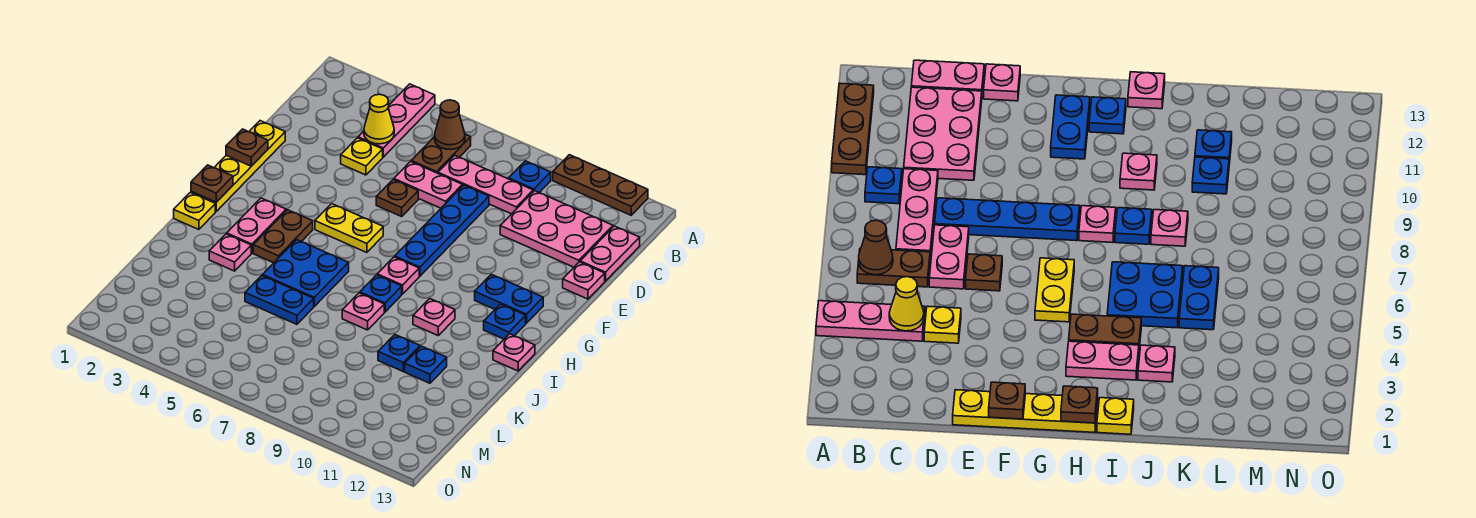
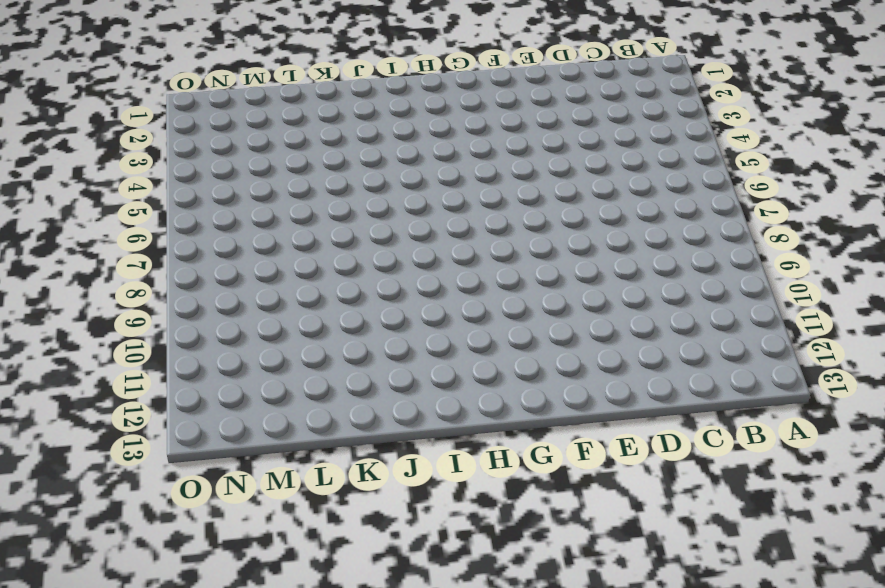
none -> pink 1x3 plate [358,84,435,157]
none -> brown 1x3 plate [553,155,648,215]
none -> brown 1x2 plate [411,134,471,173]
none -> blue 1x1 plate [509,161,551,193]

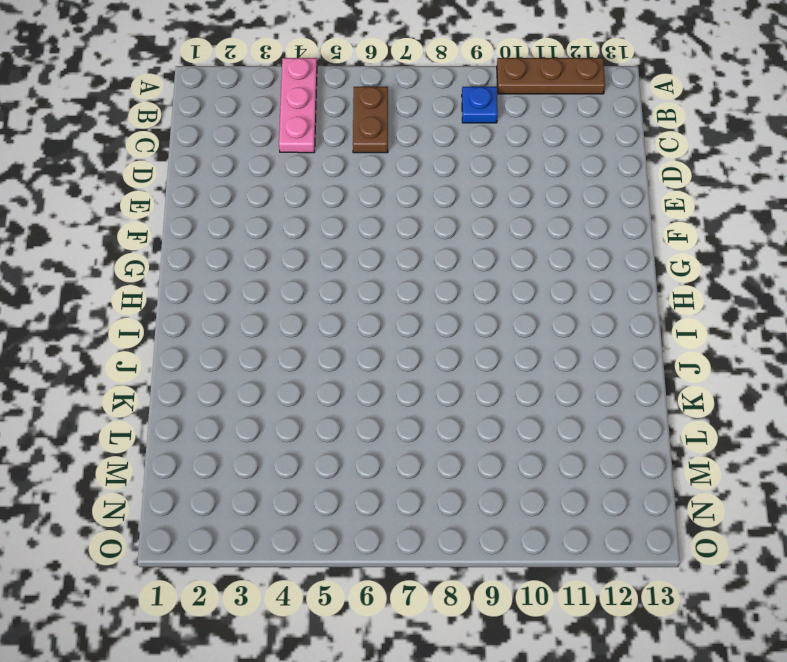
none -> pink 1x3 plate [438,155,533,214]
none -> pink 2x3 plate [500,191,613,267]
none -> pink 1x2 plate [580,226,640,281]
none -> yellow 1x1 plate [341,138,383,175]

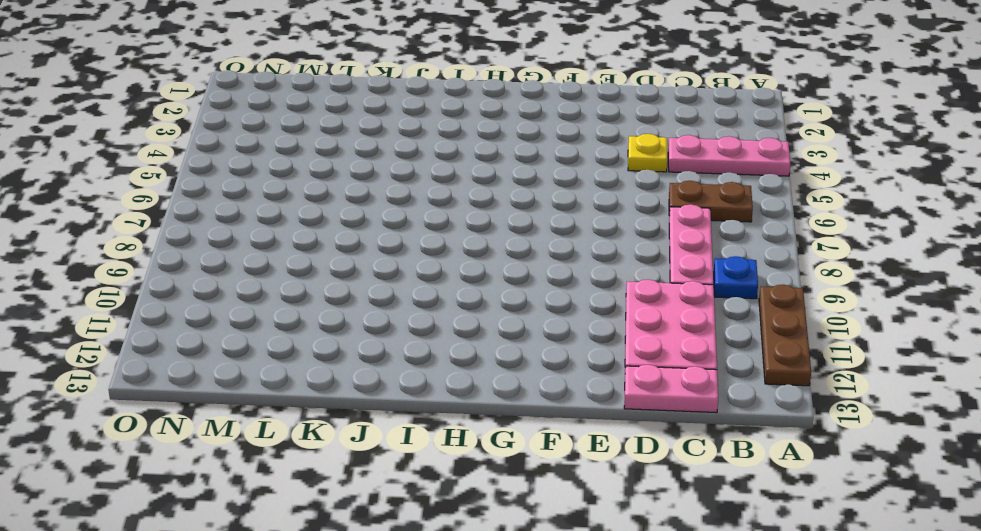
none -> pink 1x2 plate [394,162,462,208]
none -> blue 1x4 plate [395,185,489,276]
none -> yellow 1x4 plate [191,121,285,211]
none -> brown 1x1 plate [376,180,418,217]

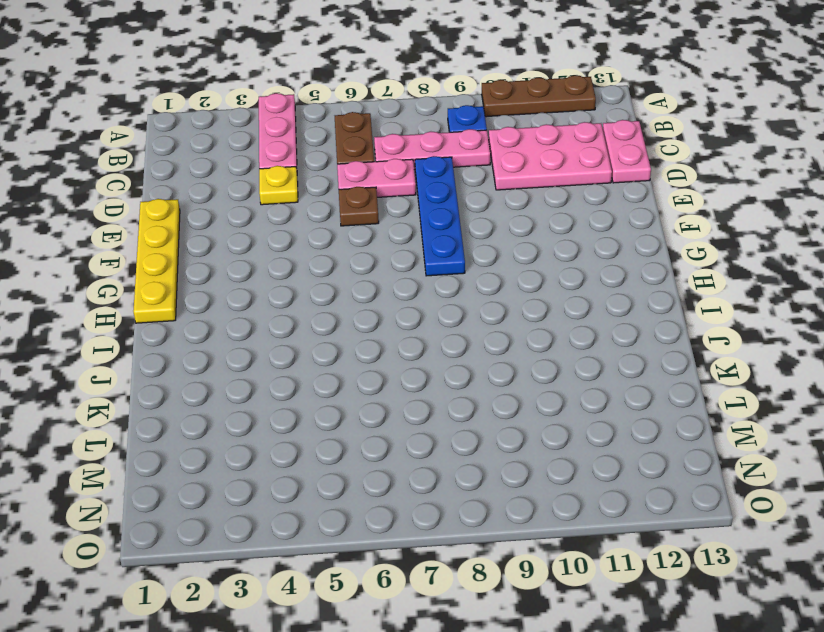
none -> pink 1x1 plate [563,262,605,299]
none -> yellow 1x2 plate [315,204,383,253]
none -> blue 1x2 plate [475,274,543,323]
none -> pink 1x2 plate [227,198,286,253]

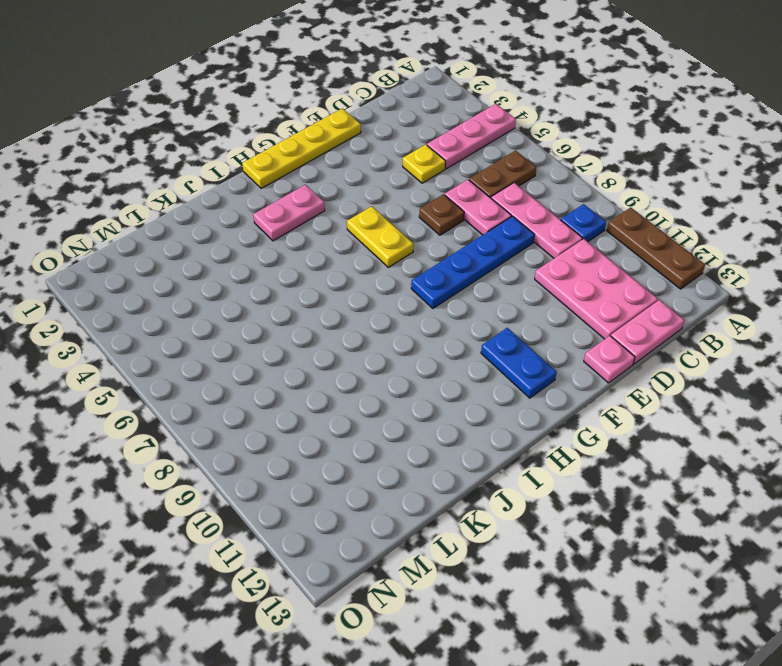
none -> brown 1x2 plate [253,210,313,263]
none -> pink 1x1 plate [377,257,419,294]
none -> blue 1x1 plate [484,304,526,339]
none -> yellow 1x1 plate [174,192,215,230]

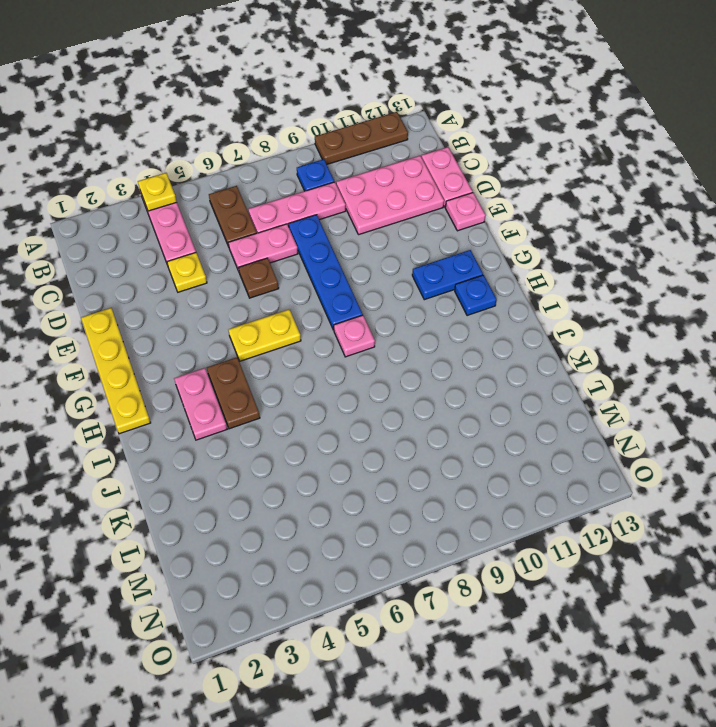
yellow 1x1 plate [138,173,177,211] -> yellow 1x1 plate moved to [174,192,215,230]
none -> blue 2x2 plate [263,240,349,306]
none -> blue 1x1 plate [360,275,402,312]
none -> pink 1x1 plate [413,299,455,335]
none -> pink 1x1 plate [493,334,535,371]

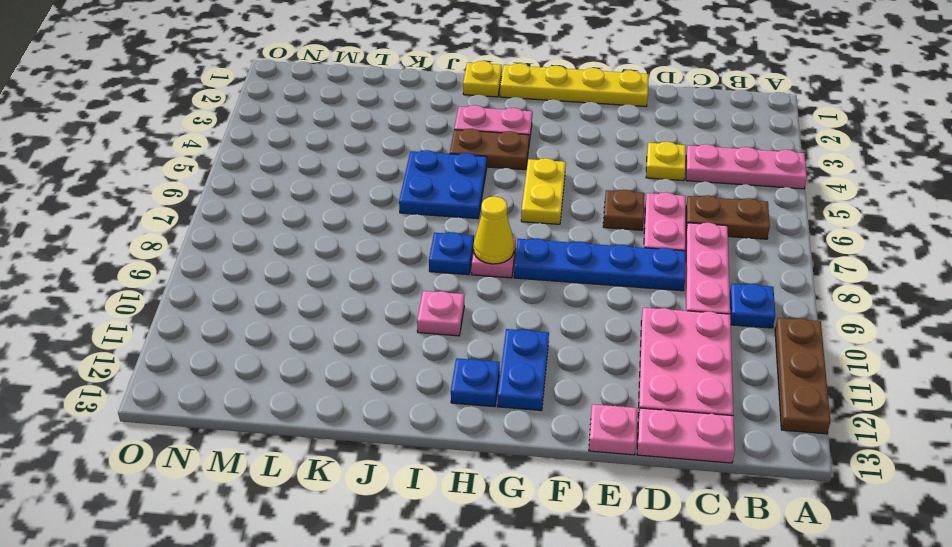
yellow 1x1 cone [474,197,514,264] -> yellow 1x1 cone moved to [364,94,394,144]
none -> pink 1x1 plate [493,334,535,371]
none -> pink 1x1 plate [209,234,251,271]
none -> pink 1x1 plate [342,293,384,330]
none -> blue 1x2 plate [245,276,314,324]

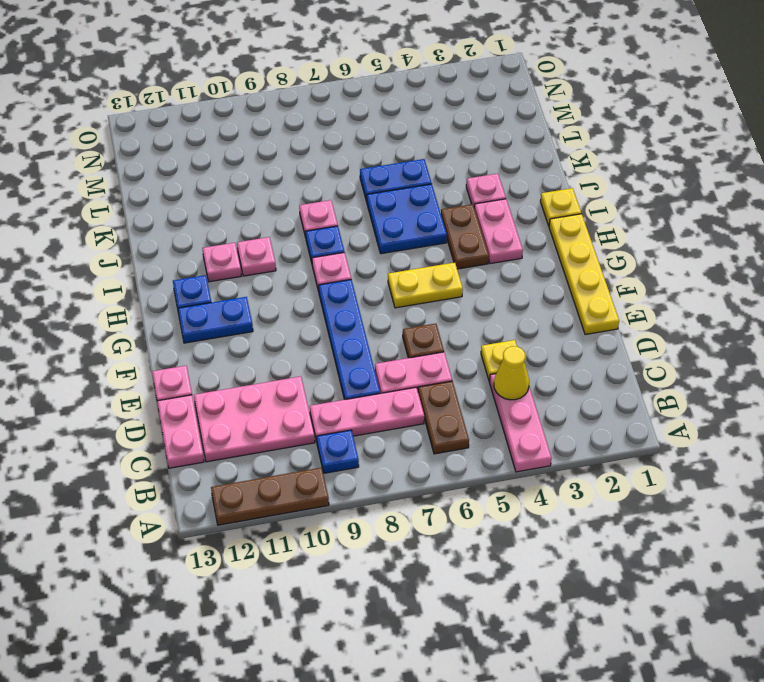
pink 1x1 plate [202,243,241,282] -> pink 1x1 plate moved to [493,334,535,371]
none -> blue 1x1 plate [378,335,420,371]
none -> blue 1x1 plate [405,346,447,383]
none -> brown 1x1 cone [435,100,465,149]
none -> brown 1x1 plate [226,129,268,166]

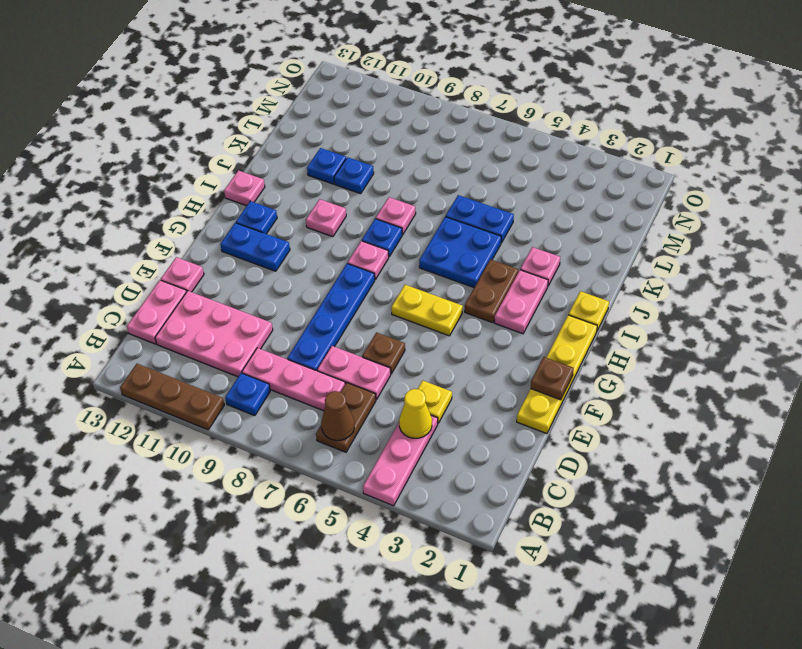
none -> brown 1x1 plate [191,165,233,202]

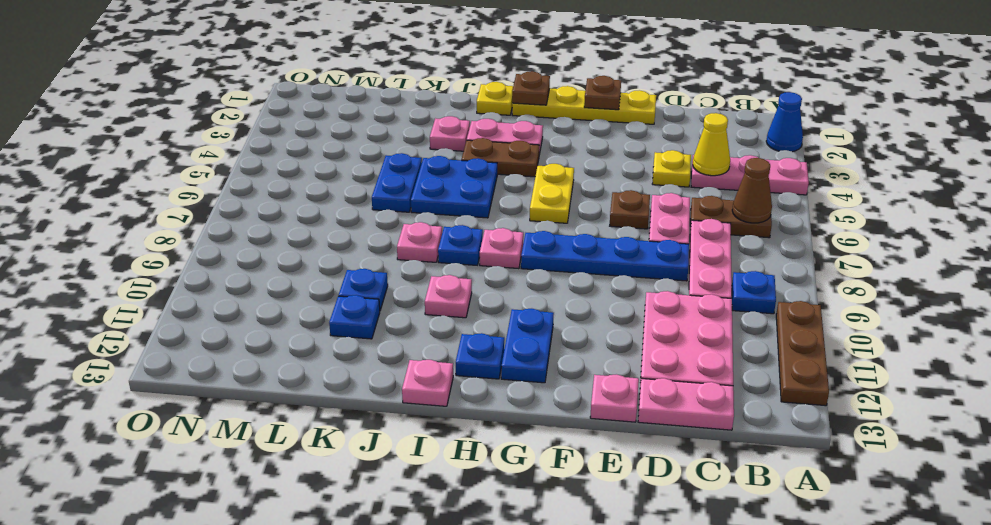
blue 1x1 cone [766,92,803,152] -> none

